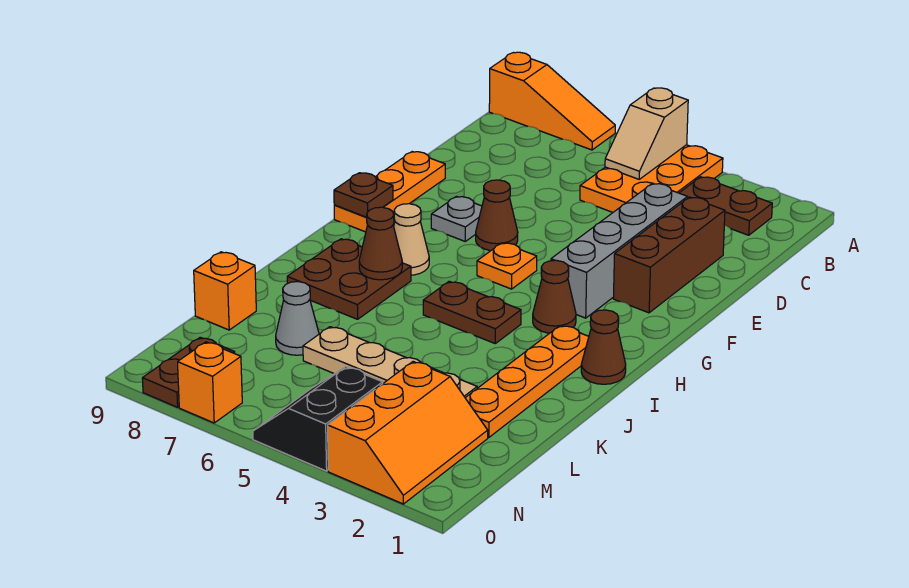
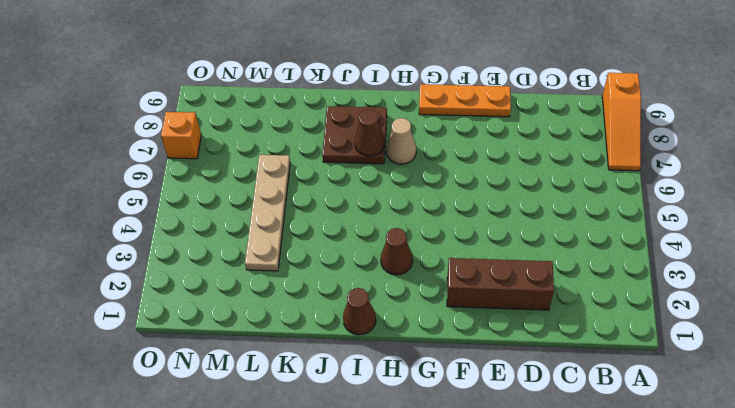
none -> orange 2x3 plate [580,145,723,212]
none -> brown 1x2 plate [680,177,772,235]
none -> grey 1x4 brick [551,183,688,318]

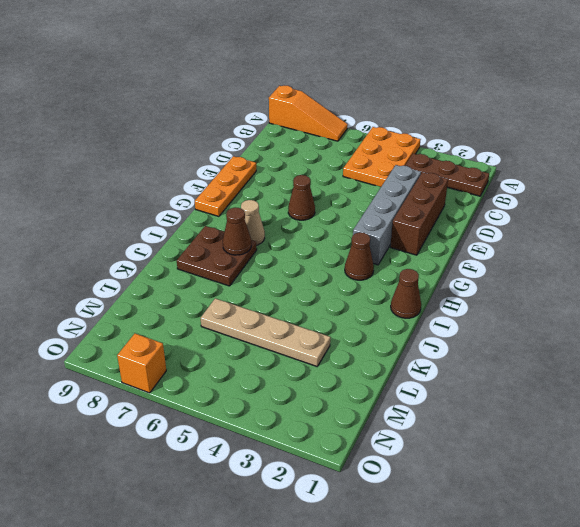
brown 1x3 plate [405,154,489,196] -> brown 1x2 plate [680,177,772,235]
none -> grey 1x1 plate [431,196,482,241]
none -> orange 1x1 plate [477,243,537,289]
none -> orange 1x4 plate [465,325,589,438]

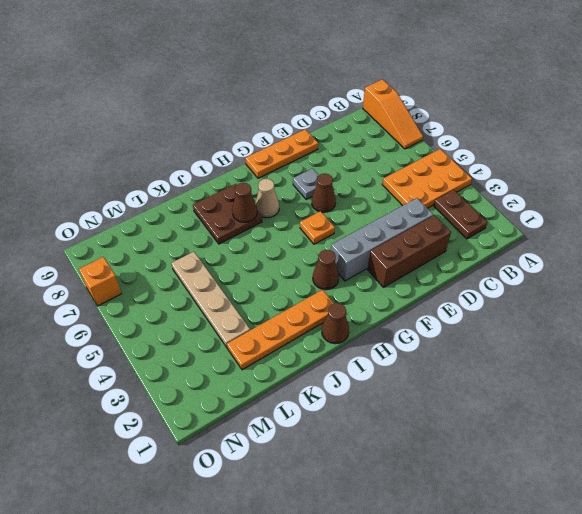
none -> brown 1x2 plate [423,281,521,343]
none -> grey 1x1 cone [276,282,319,355]
none -> orange 1x1 brick [194,252,256,330]

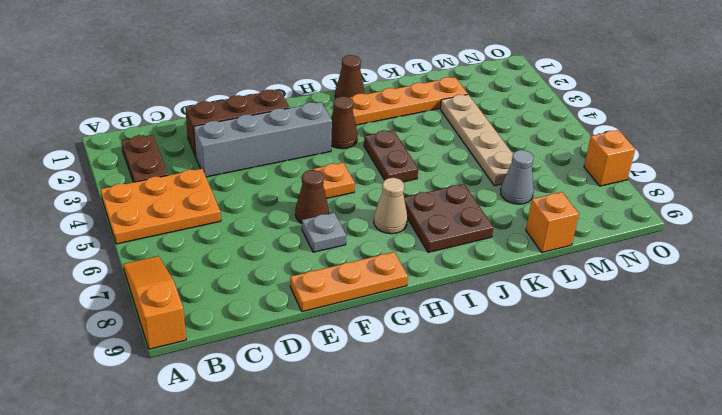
none -> orange 2x3 slope [328,362,488,504]
none -> black 2x2 slope [253,367,383,471]
none -> brown 1x2 plate [142,337,235,407]

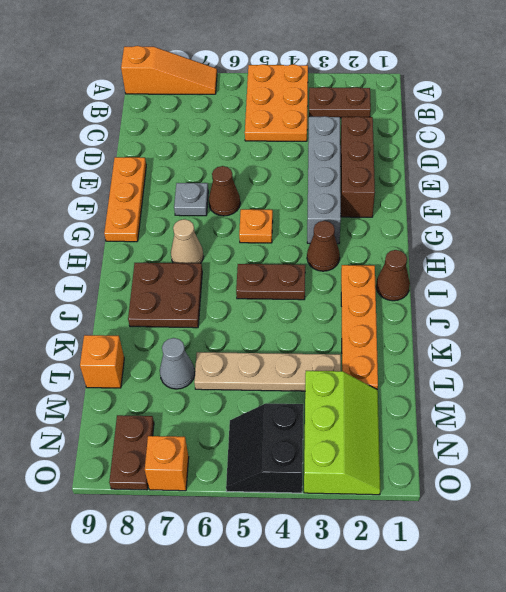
lime 2x3 slope [304,371,380,495] -> orange 2x3 slope [328,362,488,504]
none -> tan 1x2 slope [605,88,688,179]
none -> brown 1x1 plate [334,173,393,217]
none -> brown 1x1 cone [359,207,402,280]

